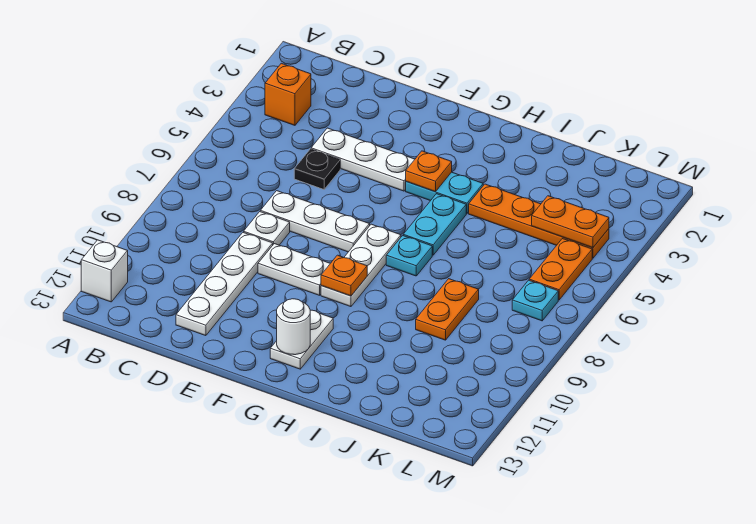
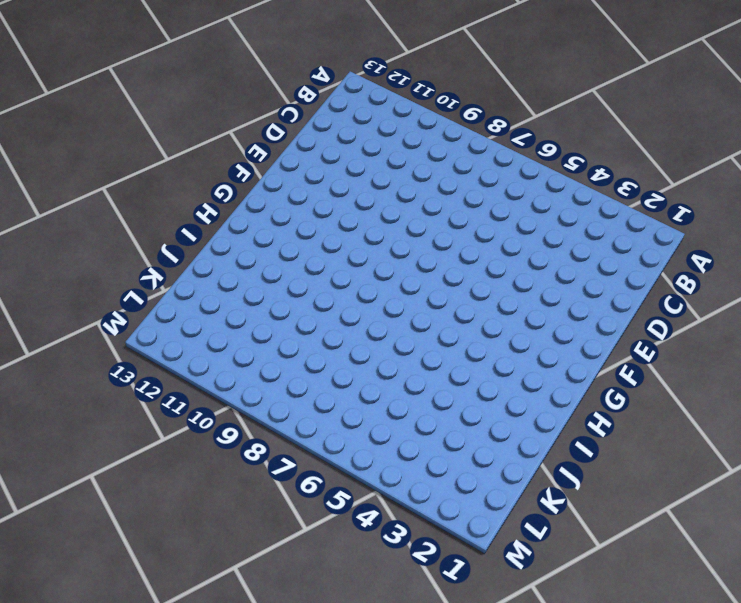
none -> white 1x1 brick [81,240,128,302]
none -> orange 1x1 brick [265,63,311,125]
none -> white 1x3 plate [311,128,415,191]

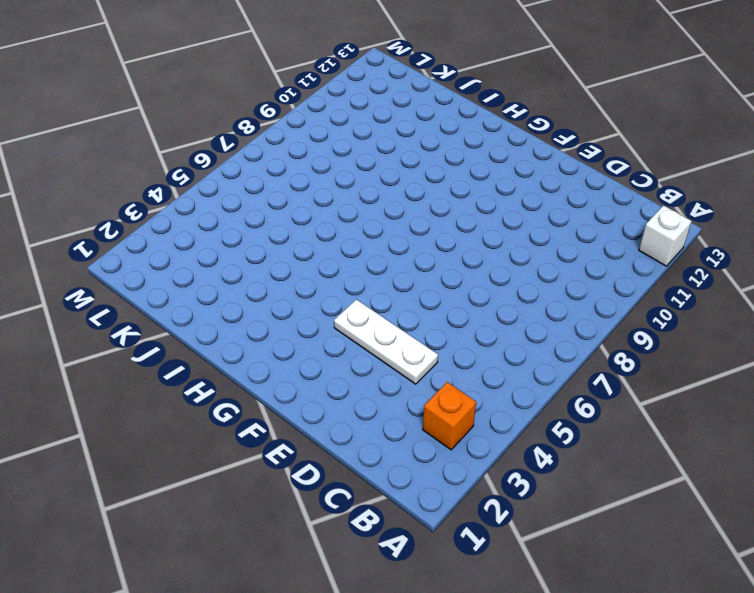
none -> black 1x1 plate [294,149,340,189]
none -> white 1x3 plate [260,191,370,252]
none -> white 1x1 plate [244,212,290,245]

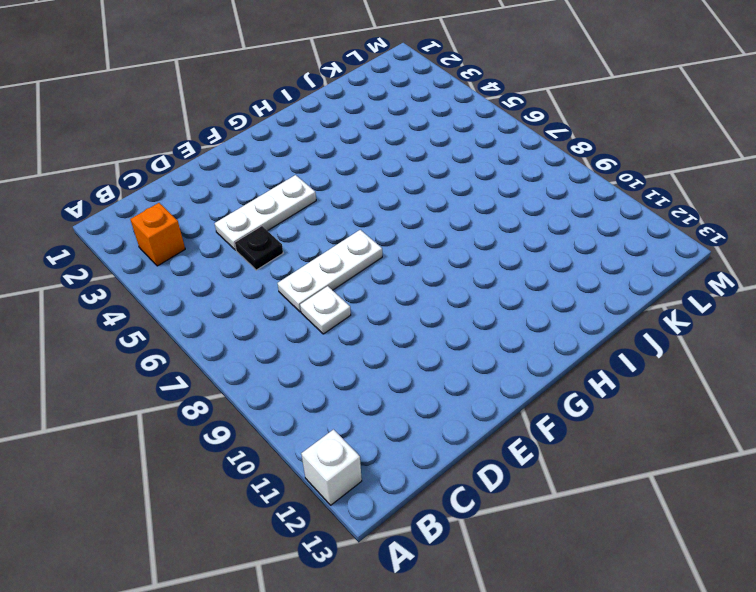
none -> white 1x4 plate [176,232,273,336]
none -> white 1x2 plate [258,244,330,295]
none -> cyan 1x2 plate [406,172,483,213]

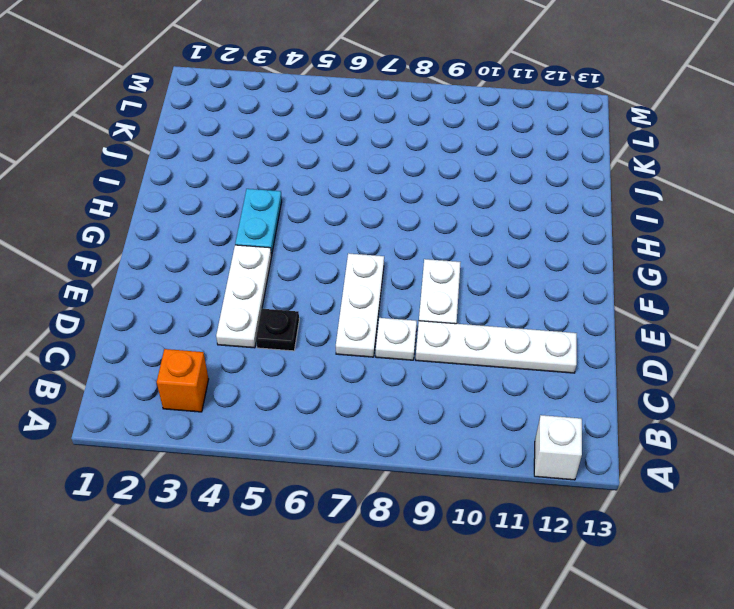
none -> white 1x3 plate [321,224,401,307]
none -> white 1x2 plate [270,310,333,369]
none -> cyan 1x2 plate [403,194,466,255]

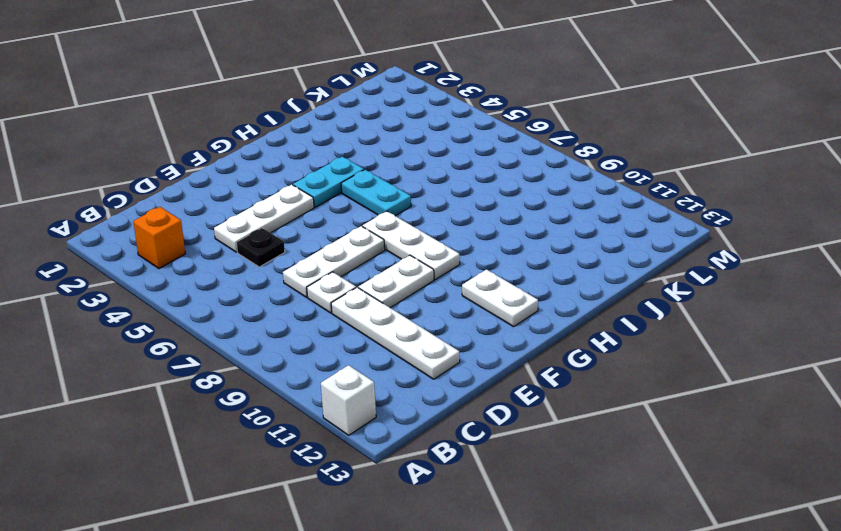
none -> cyan 1x1 plate [386,235,432,276]
none -> orange 1x4 plate [469,184,609,258]
none -> orange 1x2 plate [416,279,479,340]

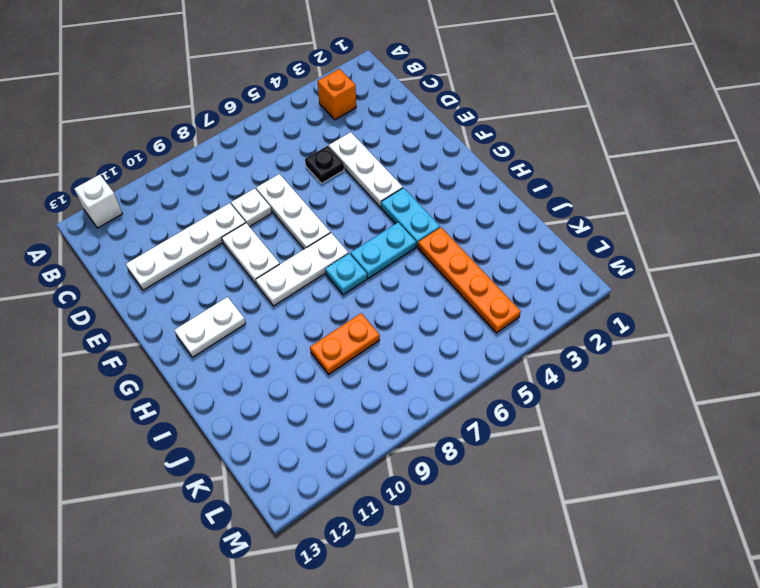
none -> orange 1x2 plate [529,239,592,300]
none -> cyan 1x1 plate [512,280,558,321]
none -> orange 1x1 plate [406,151,452,192]

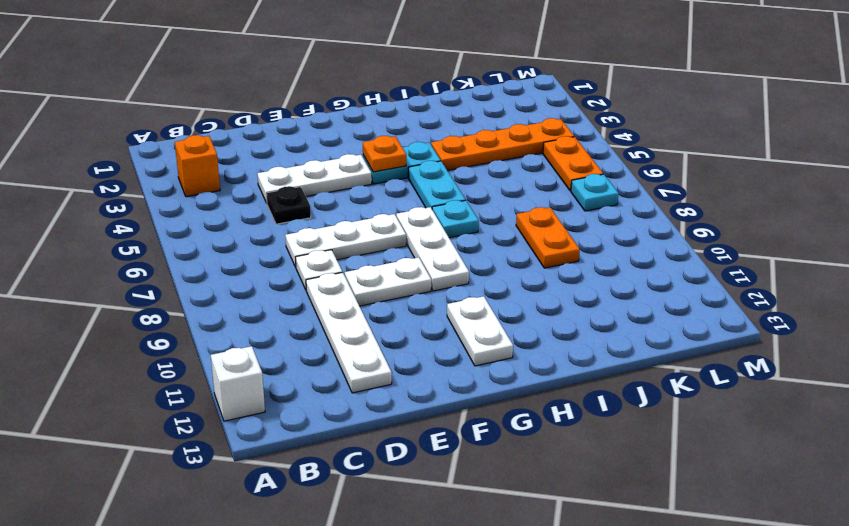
none -> orange 1x1 plate [321,255,367,296]
none -> white 1x1 round brick [277,299,310,355]
none -> orange 1x2 plate [532,196,609,248]

